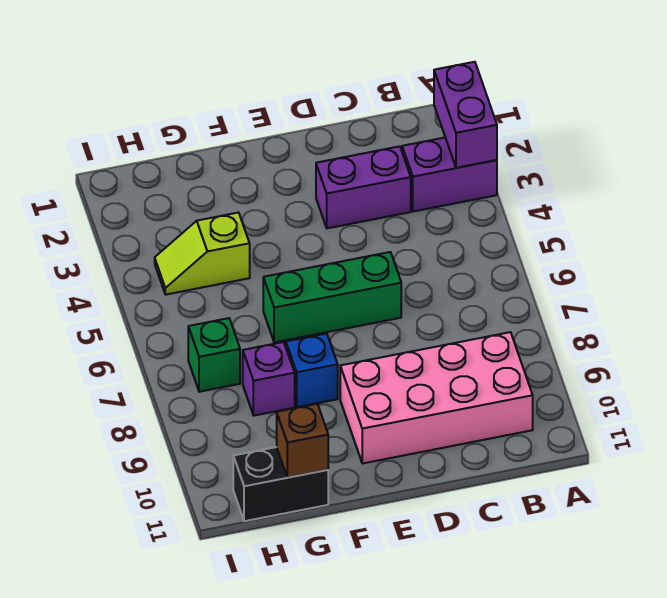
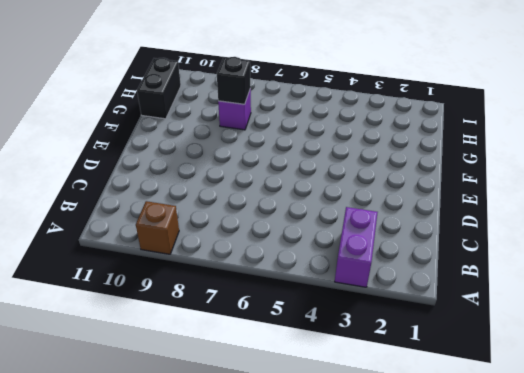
brown 1x1 brick [136,201,179,254] -> brown 1x1 brick moved to [277,404,328,477]
black 1x1 brick [217,57,251,104] -> none
none -> pink 2x4 brick [340,332,533,464]
none -> purple 1x2 brick [316,146,411,228]

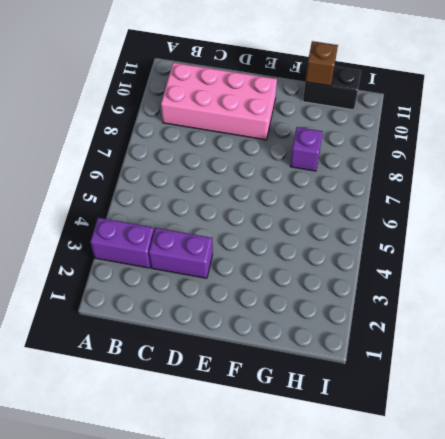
none -> green 1x3 brick [263,252,401,343]
none -> blue 1x1 brick [286,334,338,407]

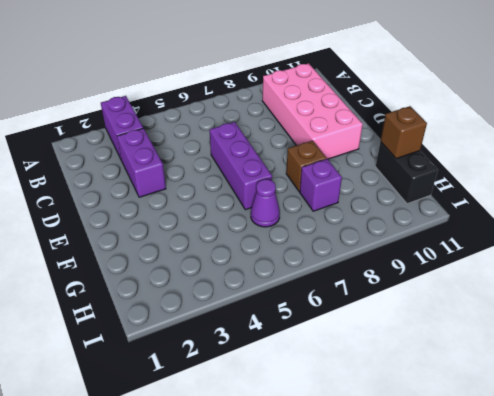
purple 1x3 brick [210,122,272,210] -> green 1x3 brick [263,252,401,343]
brown 1x1 brick [286,141,327,192] -> blue 1x1 brick [286,334,338,407]
purple 1x1 cone [251,179,280,227] -> none
none -> lime 1x2 slope [155,213,250,295]
none -> green 1x1 brick [188,318,240,392]

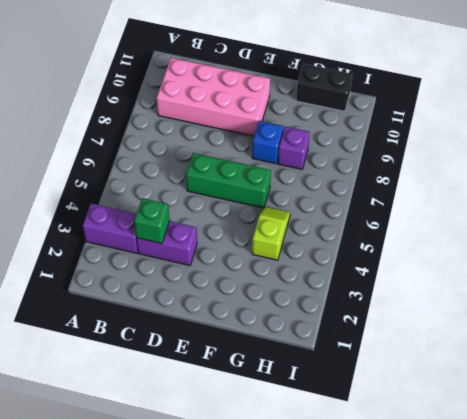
green 1x1 brick [134,198,170,243] -> green 1x1 brick moved to [188,318,240,392]
lime 1x2 slope [252,207,290,260] -> lime 1x2 slope turned to [155,213,250,295]
none -> purple 1x2 brick [434,62,497,168]
none -> brown 1x1 brick [277,404,328,477]

